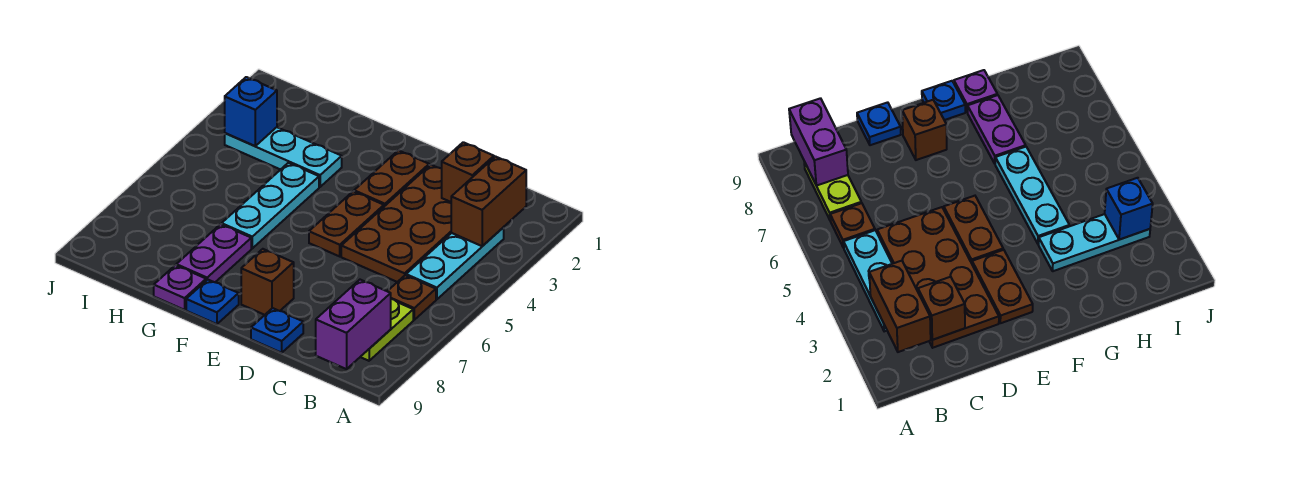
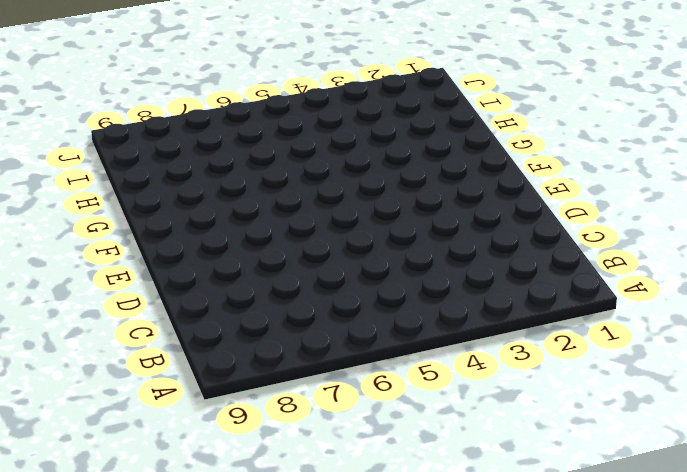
none -> cyan 1x3 plate [406,227,504,299]
none -> brown 1x1 plate [387,275,436,320]
none -> lime 1x2 plate [361,299,413,361]

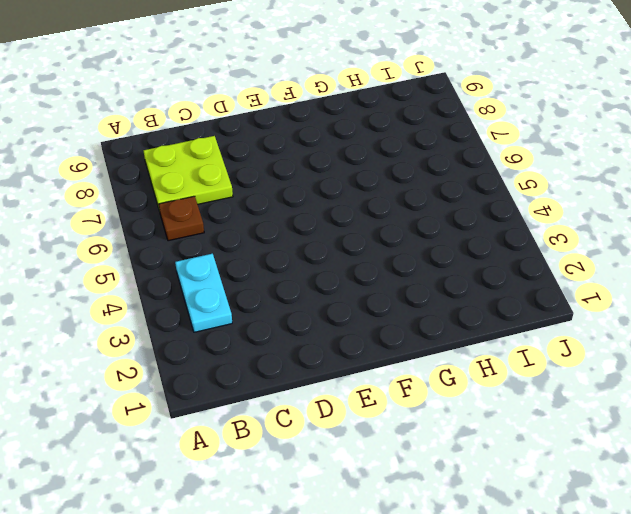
cyan 1x2 plate [175,254,232,332] -> cyan 1x3 plate [406,227,504,299]
lime 2x2 plate [144,136,233,208] -> lime 1x2 plate [361,299,413,361]
none -> brown 2x4 plate [341,165,451,282]
none -> blue 1x1 plate [251,308,303,353]
none -> brown 1x2 plate [354,150,429,206]

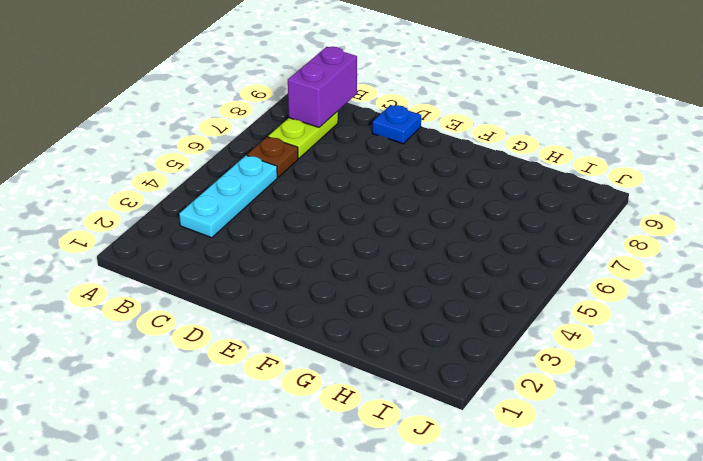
none -> brown 2x4 plate [341,165,451,282]
none -> brown 1x2 plate [354,150,429,206]
none -> brown 1x2 plate [309,191,384,256]

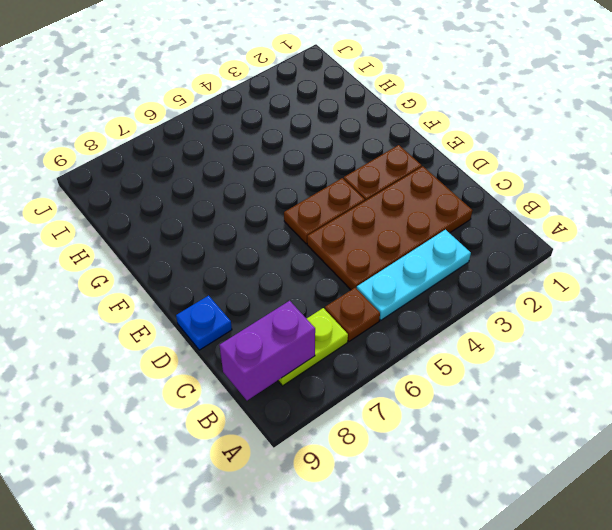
none -> brown 1x1 brick [241,249,294,315]
none -> blue 1x1 plate [186,280,239,324]
none -> cyan 1x3 plate [225,127,342,187]

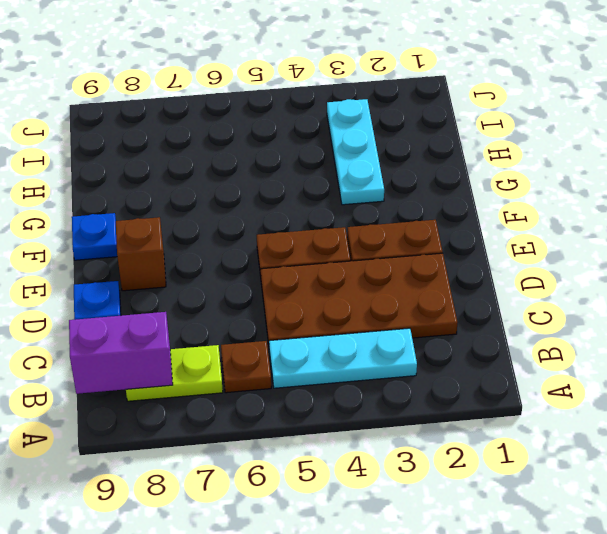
none -> cyan 1x3 plate [222,163,319,248]
none -> purple 1x2 plate [176,224,251,282]
none -> purple 1x1 plate [154,265,206,310]

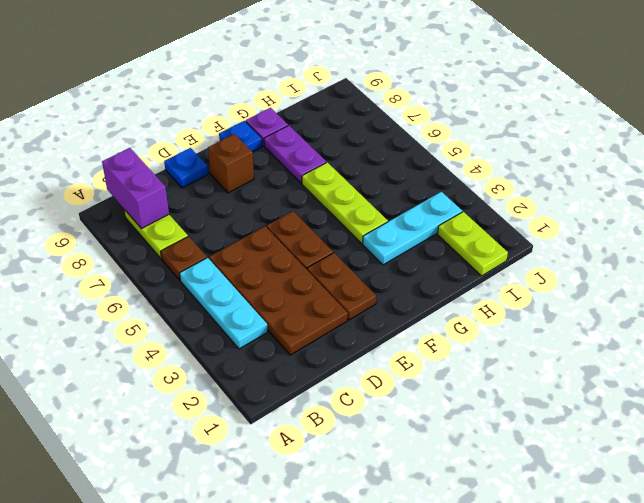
lime 1x3 plate [302,162,388,243] -> cyan 1x3 plate [222,163,319,248]
lime 1x2 plate [438,212,508,276] -> none
none -> brown 1x2 brick [451,157,526,246]
none -> brown 1x1 brick [442,142,494,202]
none -> blue 1x1 brick [225,77,277,146]

